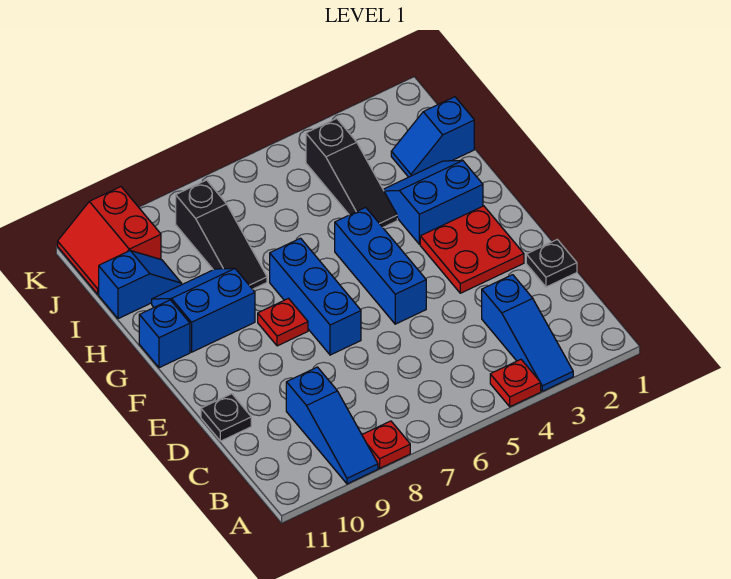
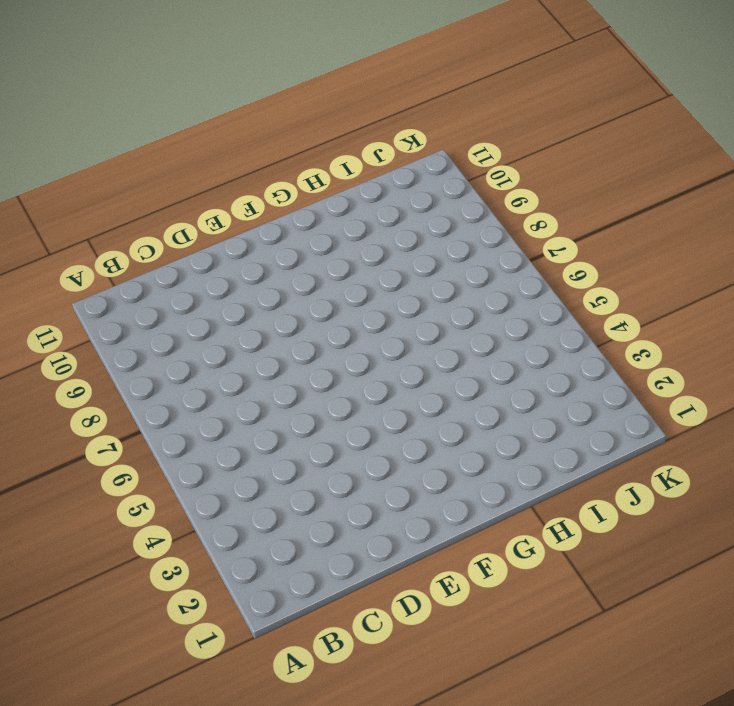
none -> blue 1x3 slope [482,275,573,391]
none -> red 1x1 plate [490,359,541,407]
none -> red 1x1 plate [362,421,410,468]

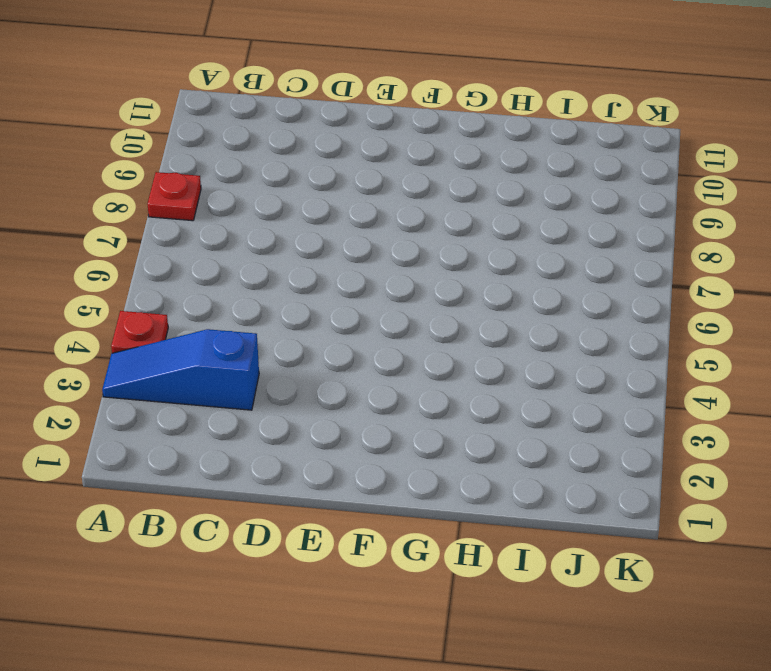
none -> blue 1x3 slope [286,367,378,484]
none -> black 1x1 plate [526,240,577,287]
none -> black 1x1 plate [201,394,251,441]

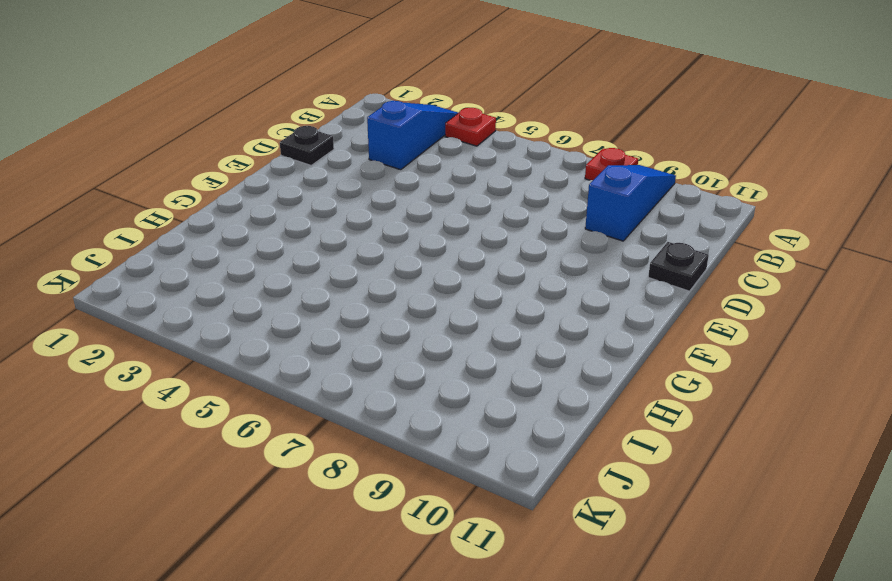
none -> red 2x2 plate [420,206,524,293]
none -> blue 1x3 brick [335,207,426,324]
none -> blue 1x3 brick [270,238,361,355]

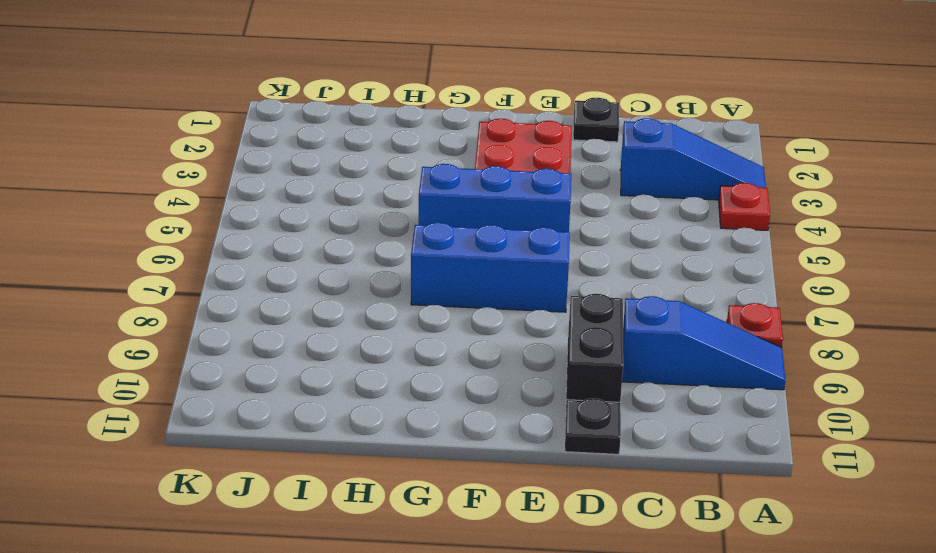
black 1x2 brick [566,294,623,403] -> none
none -> red 1x1 plate [258,299,308,346]
none -> blue 2x2 slope [383,160,483,244]
none -> blue 2x2 slope [152,268,255,352]

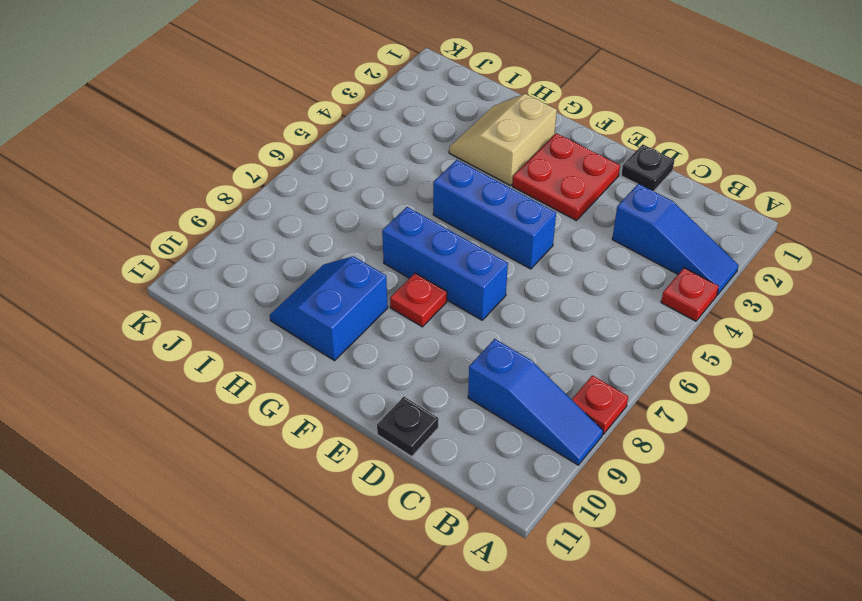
tan 2x2 slope [449,94,557,186] -> blue 2x2 slope [383,160,483,244]
none -> blue 1x1 brick [139,300,190,368]
none -> black 1x3 slope [306,119,397,227]
none -> black 1x3 slope [176,180,267,289]

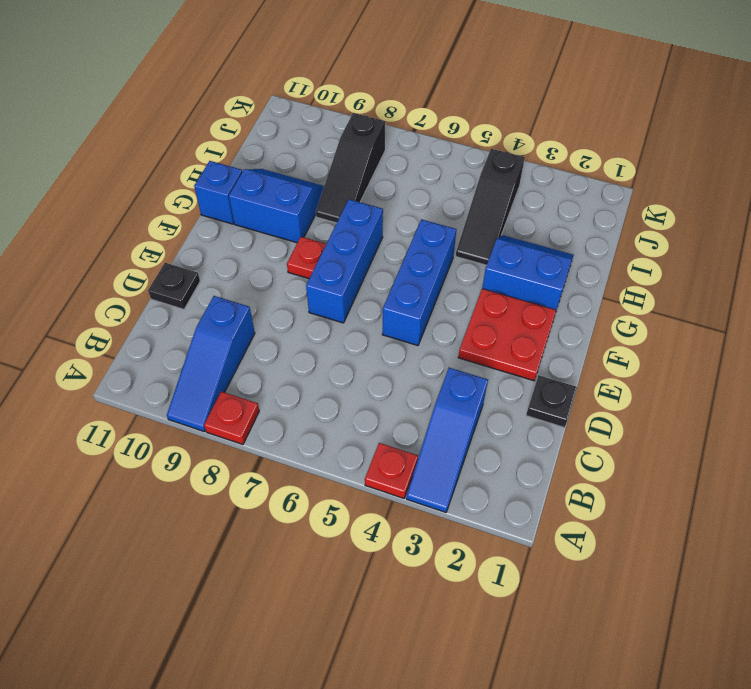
none -> blue 1x2 slope [391,97,474,177]
none -> blue 1x2 slope [99,251,182,319]
none -> red 2x2 slope [58,187,161,294]

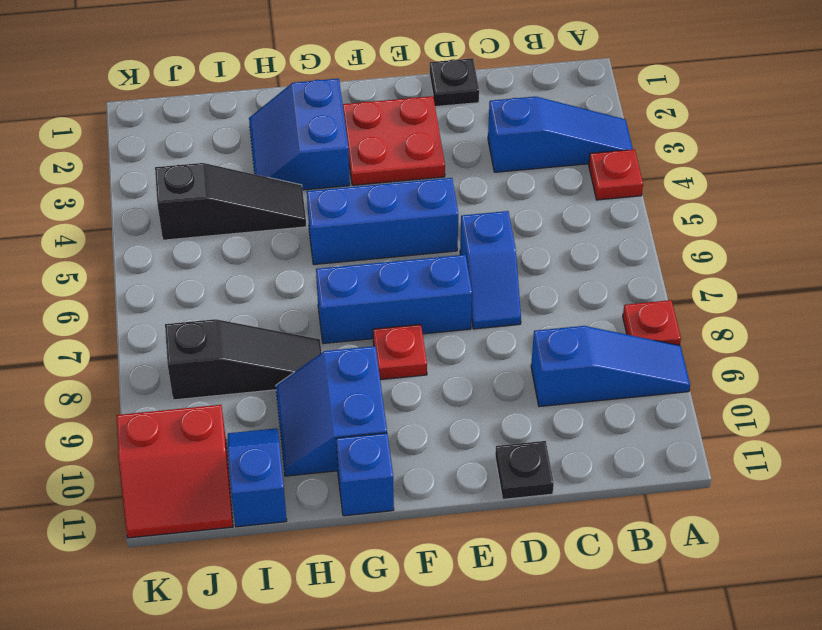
blue 1x2 slope [460,211,521,329] -> blue 1x2 slope moved to [391,97,474,177]

